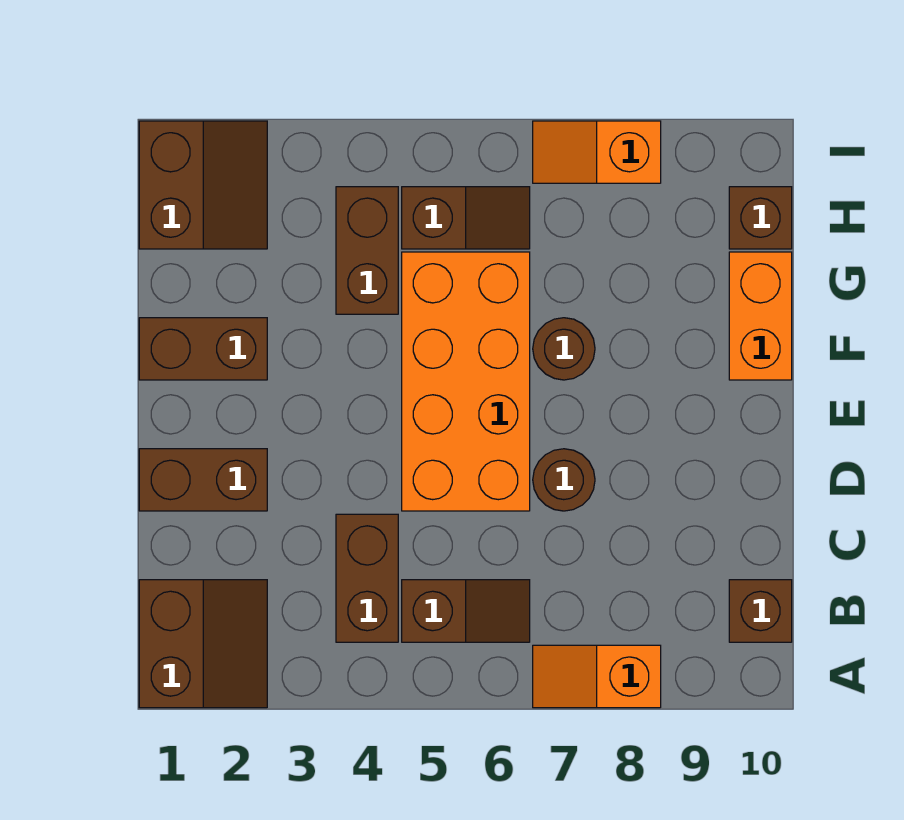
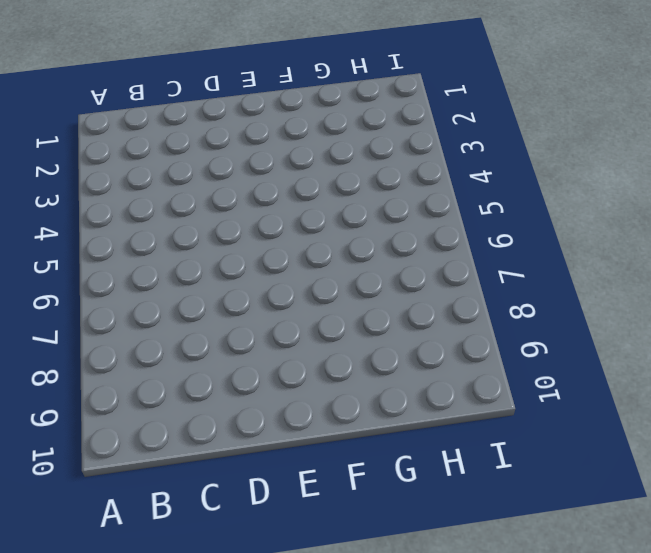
none -> brown 2x2 slope [139,580,267,708]
none -> orange 1x2 slope [533,645,661,708]
none -> brown 1x2 brick [336,514,398,642]

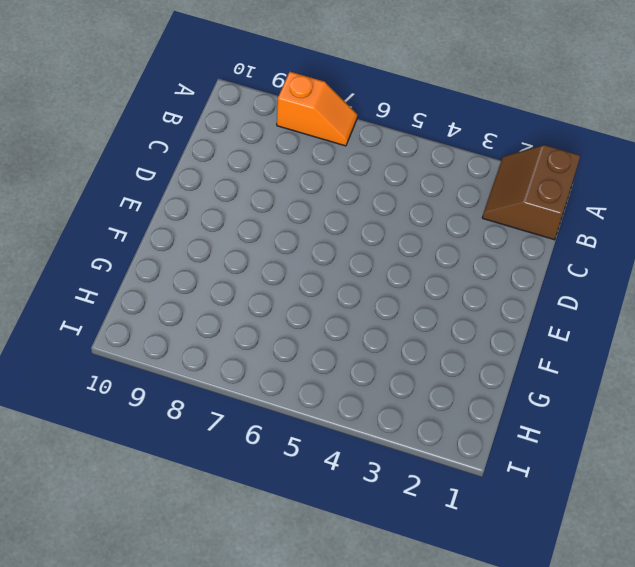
none -> brown 1x2 brick [336,514,398,642]
none -> brown 1x2 slope [402,580,530,642]
none -> brown 1x1 brick [729,580,792,642]

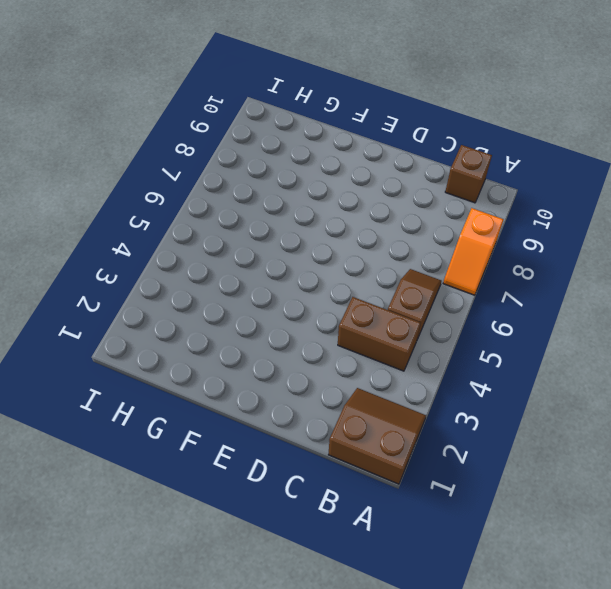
none -> brown 1x2 brick [139,449,267,511]
none -> orange 2x4 brick [402,252,530,511]
none -> brown 1x1 round brick [533,449,595,511]

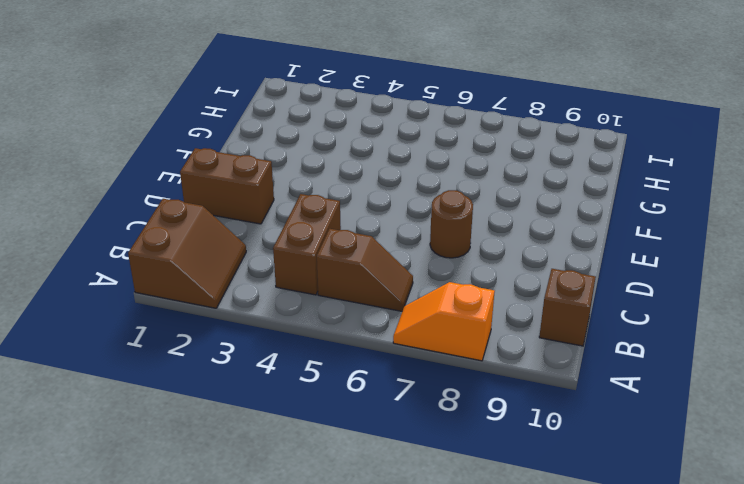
none -> orange 2x4 brick [402,252,530,511]
none -> brown 1x2 brick [139,318,267,380]
none -> brown 1x1 round brick [533,318,595,380]

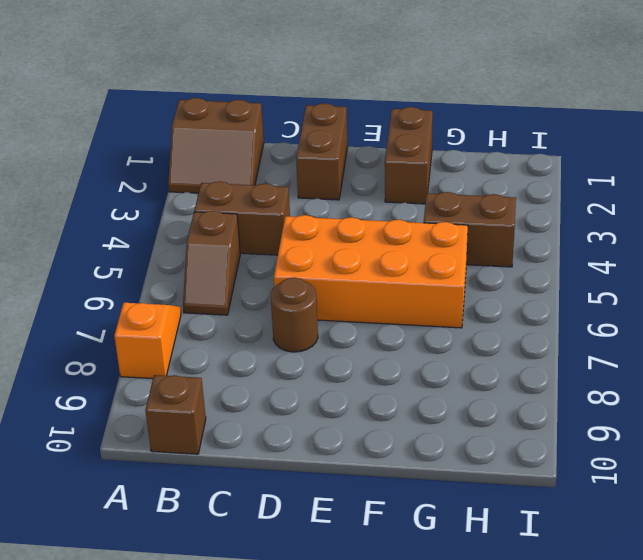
none -> brown 1x1 round brick [533,318,595,380]
none -> orange 1x2 brick [729,252,792,380]
none -> brown 2x2 slope [139,121,267,249]

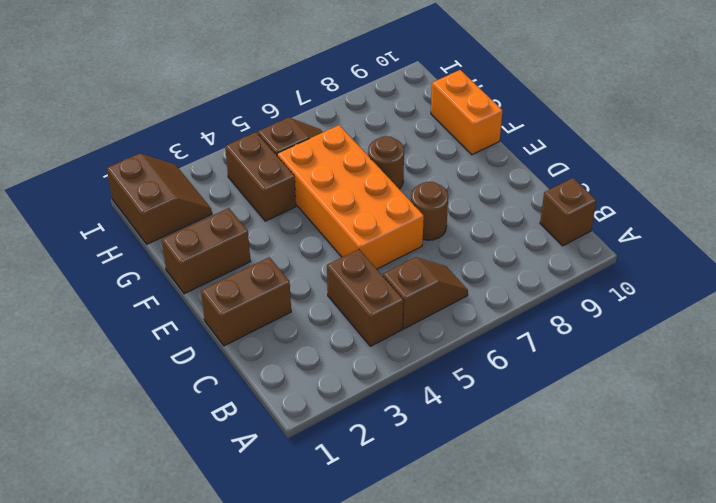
none -> brown 2x2 slope [139,580,267,708]
none -> orange 1x2 slope [533,645,661,708]
none -> brown 1x1 brick [729,187,792,249]

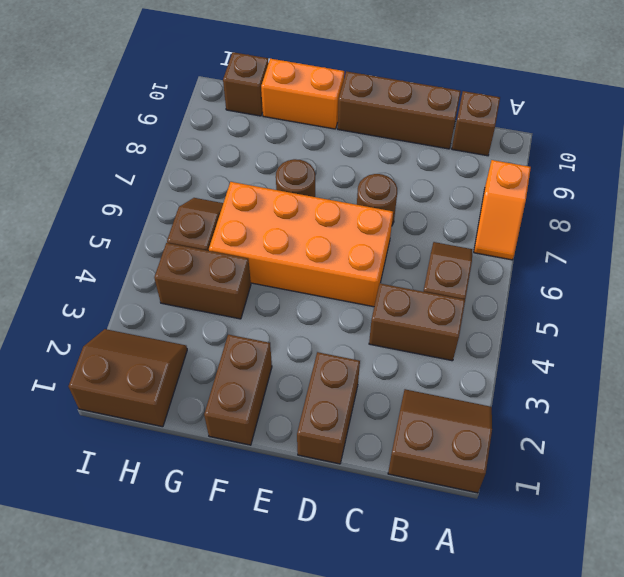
brown 1x3 brick [338,71,461,149] -> none
none -> orange 1x2 slope [533,121,661,183]

